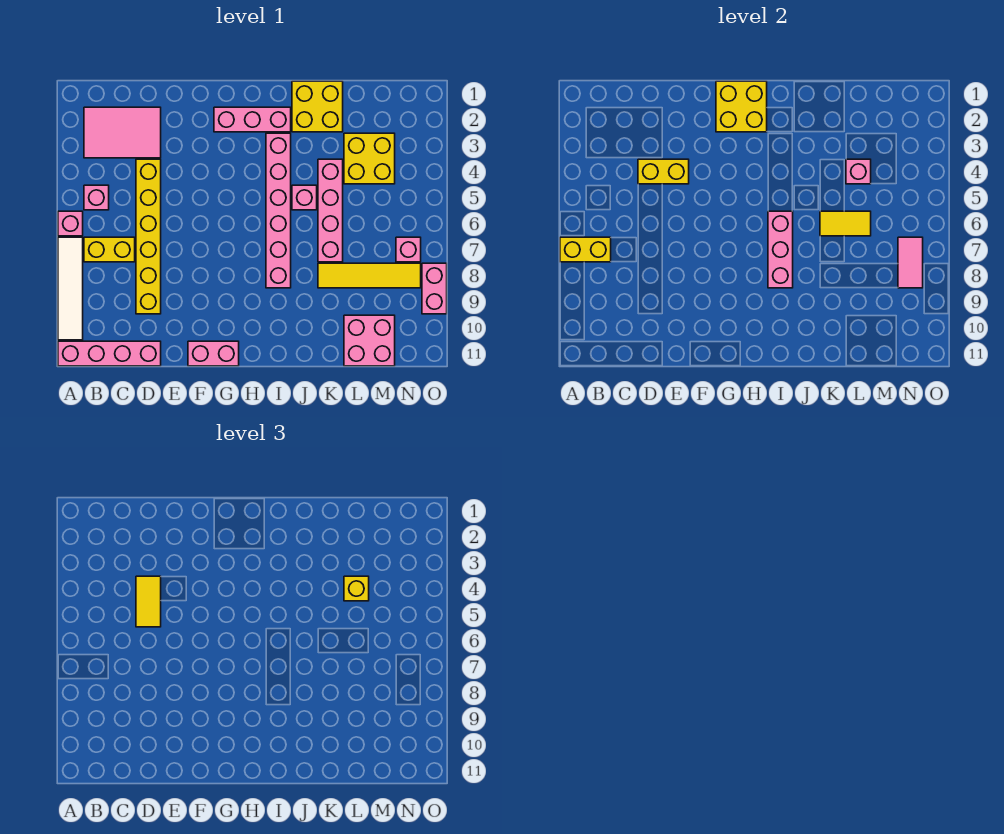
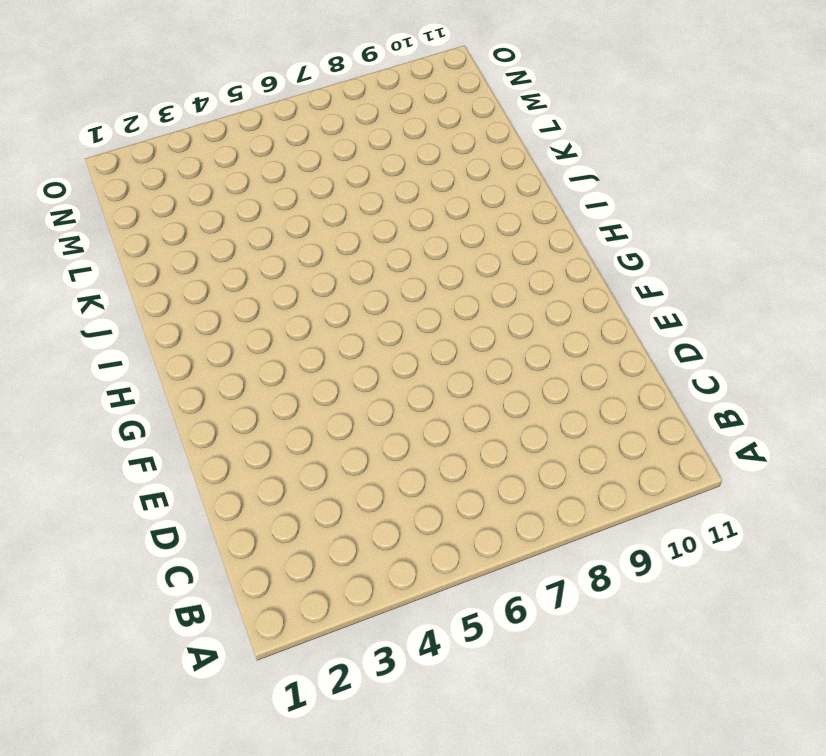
none -> pink 1x1 brick [58,211,83,236]
none -> white 1x4 tile [58,237,83,340]
none -> pink 1x4 brick [58,341,161,366]

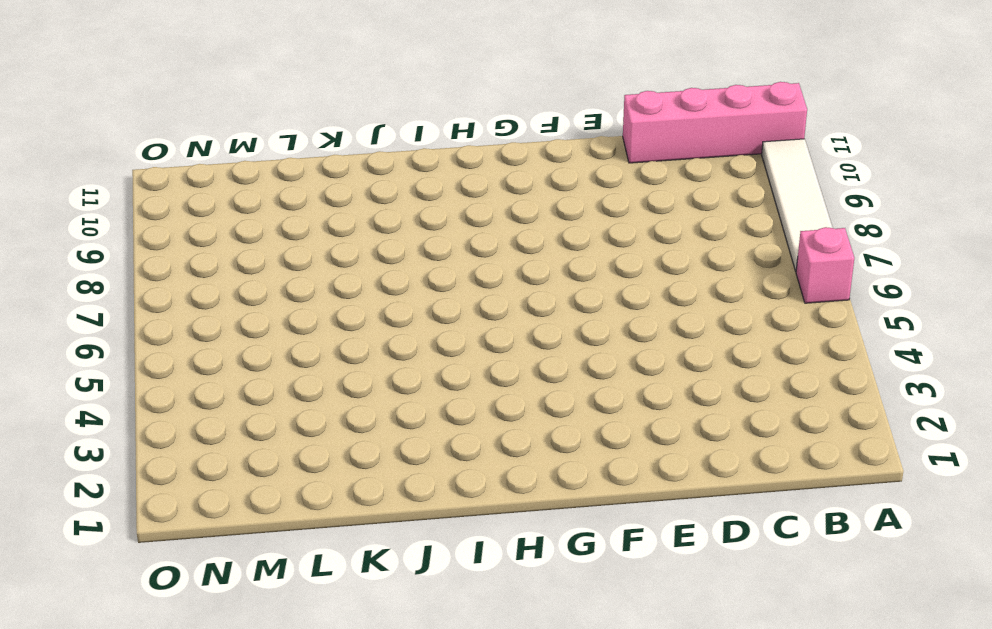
none -> pink 2x3 tile [84,107,161,158]
none -> pink 1x1 brick [84,185,109,210]
none -> yellow 1x2 brick [84,237,135,262]

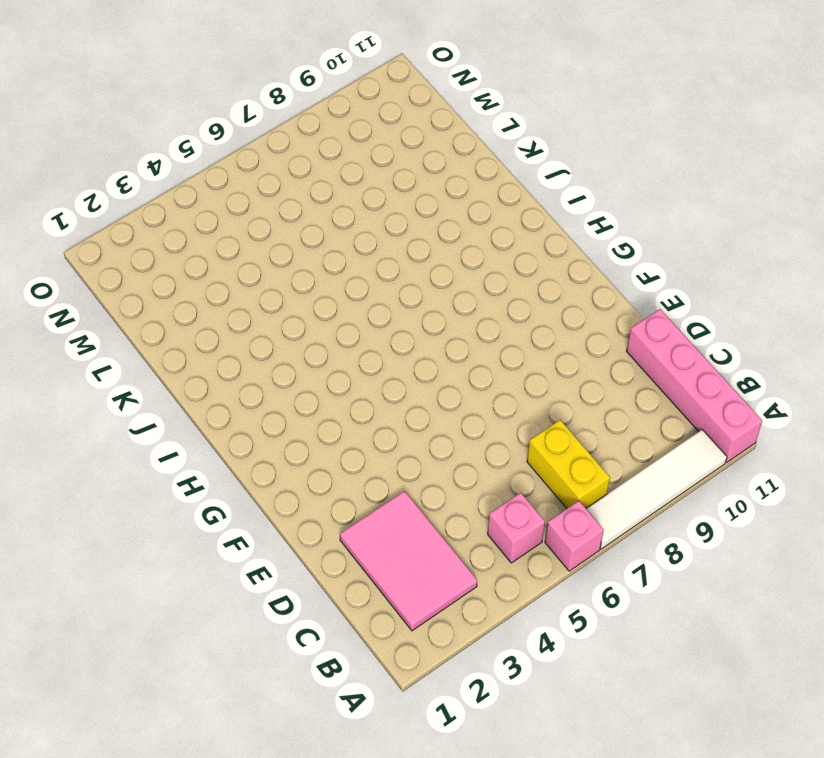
none -> yellow 1x6 brick [136,159,161,314]
none -> pink 1x2 brick [188,341,239,366]
none -> pink 1x3 brick [214,107,291,132]

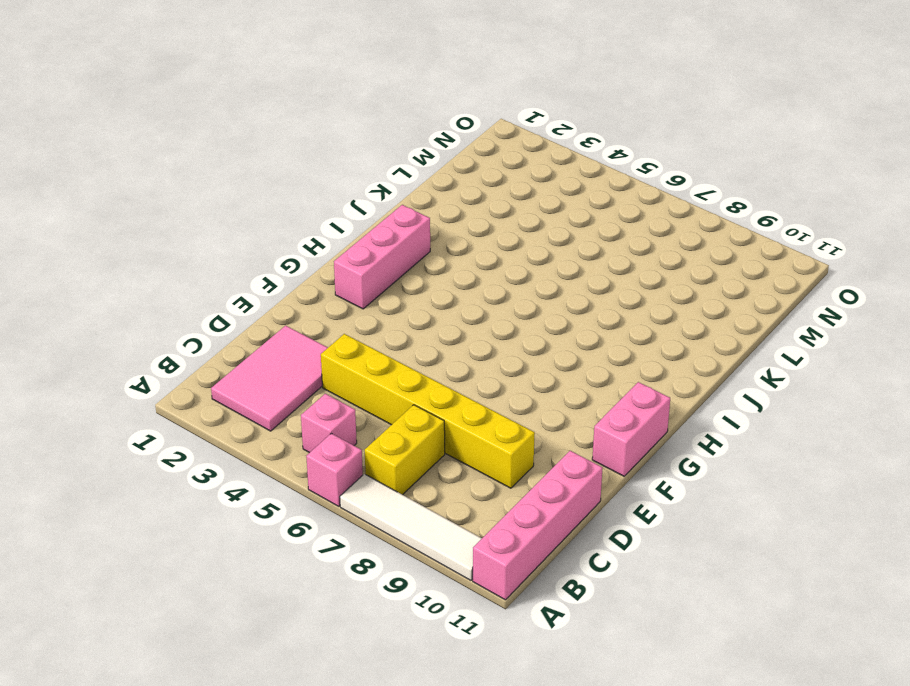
none -> pink 1x6 brick [266,133,291,288]
none -> yellow 2x2 brick [292,81,343,132]
none -> pink 1x1 brick [292,185,317,210]

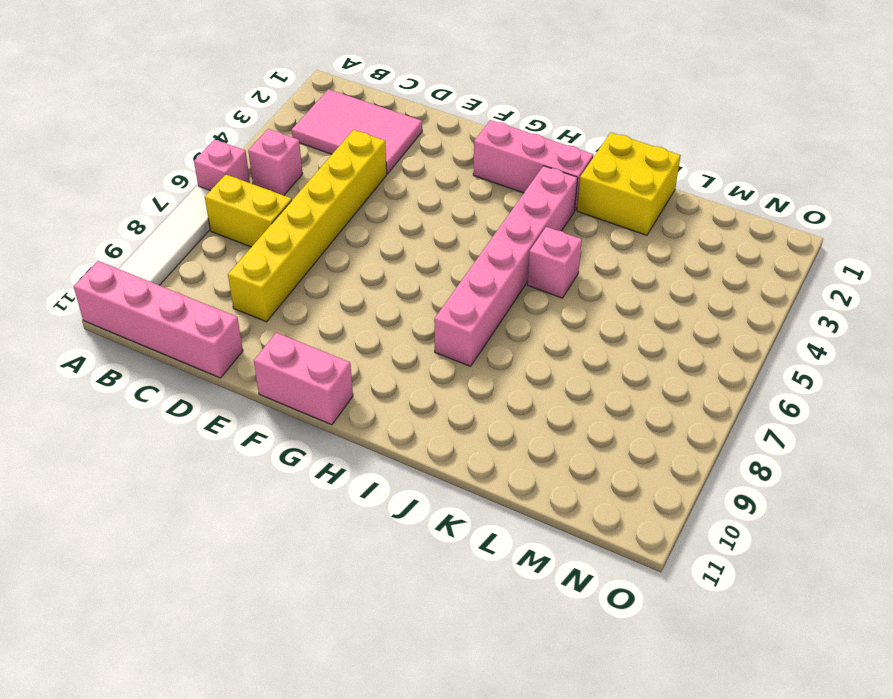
none -> pink 1x4 brick [318,159,343,262]
none -> yellow 1x4 tile [318,263,421,288]
none -> yellow 2x2 brick [344,133,395,184]

